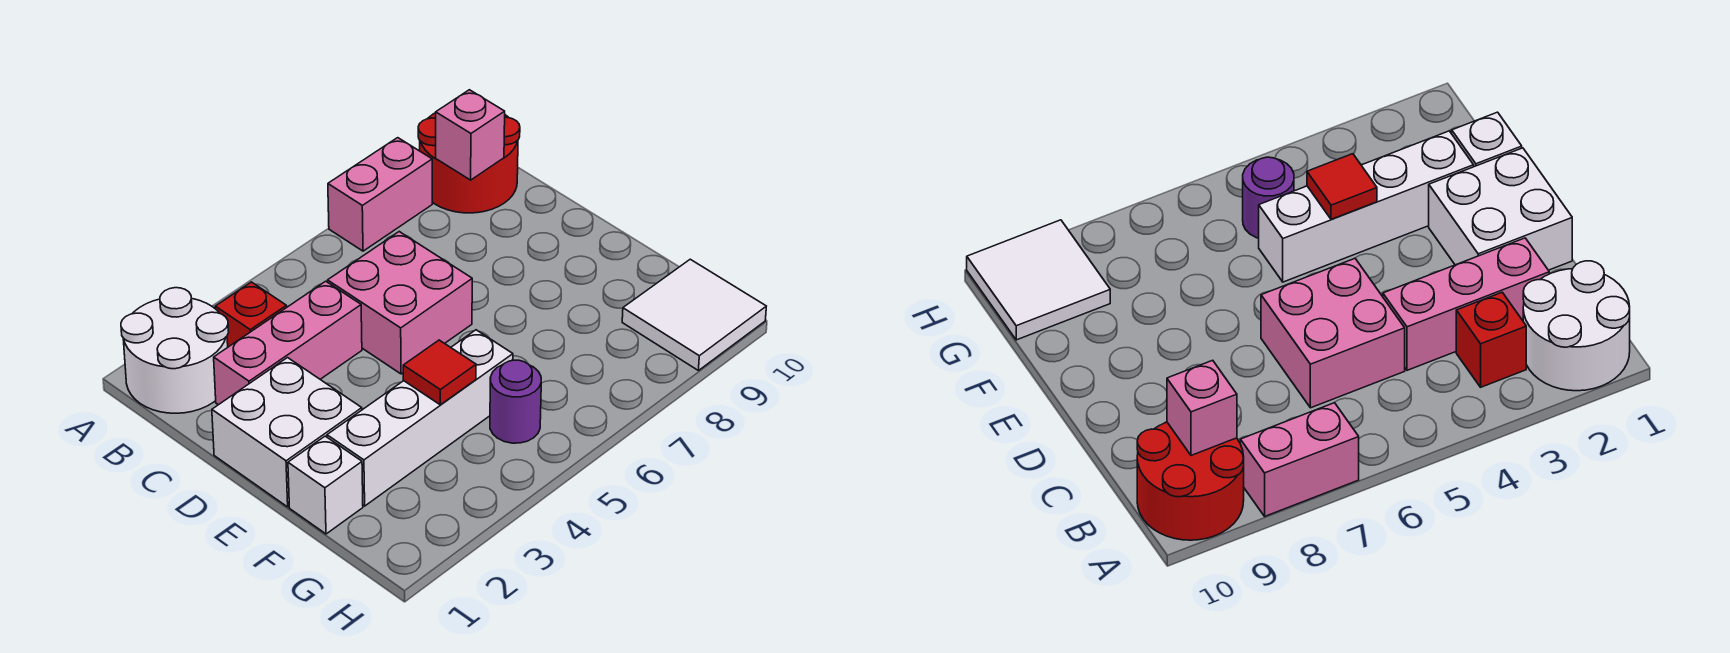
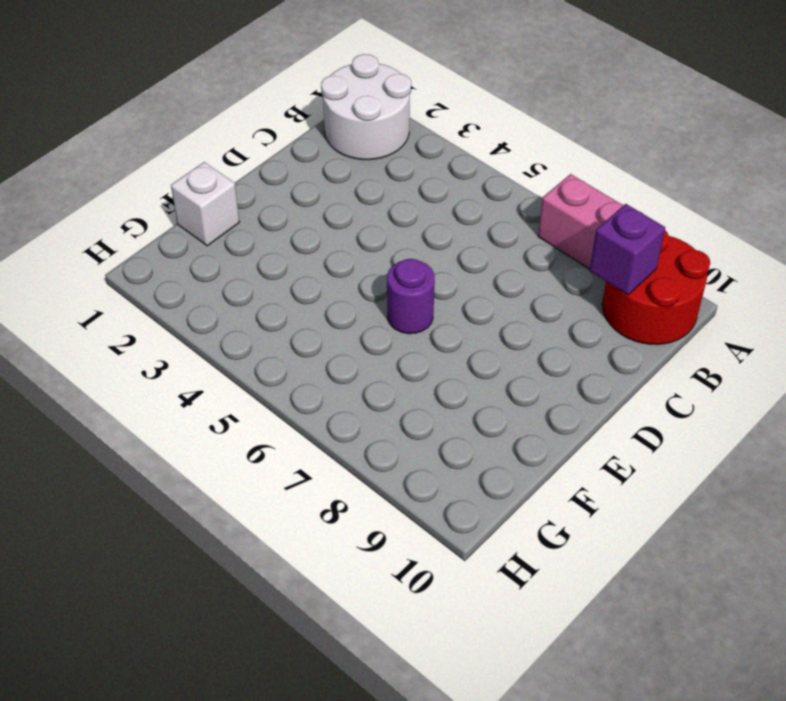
purple 1x1 brick [590,204,665,295] -> pink 1x1 brick [436,90,505,180]
purple 1x1 round brick [387,259,435,334] -> purple 1x1 round brick moved to [490,360,541,443]
none -> red 1x1 brick [215,282,287,347]
none -> pink 1x3 brick [214,281,362,405]
none -> pink 2x2 brick [328,232,472,374]

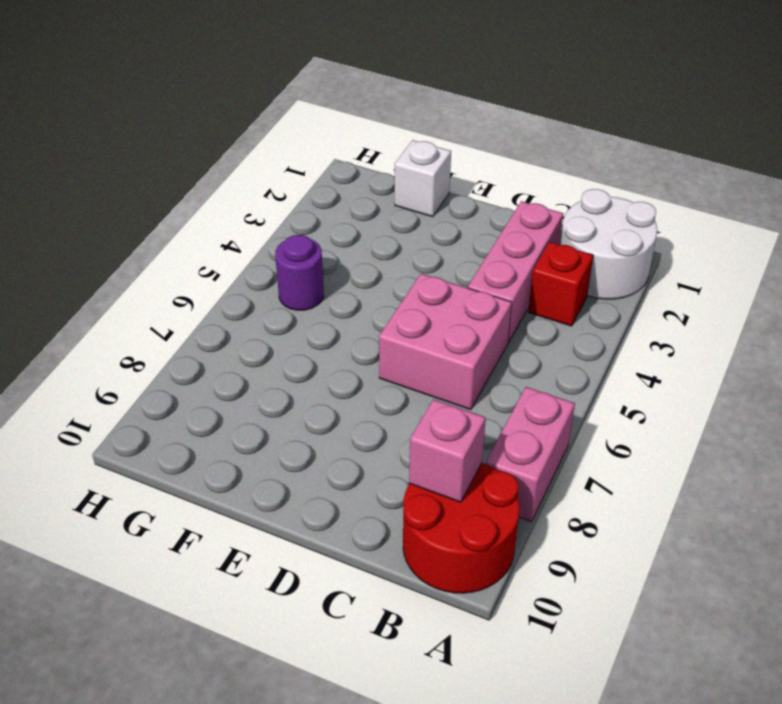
none -> white 2x2 brick [212,358,362,507]
none -> white 1x4 brick [327,330,513,506]
none -> white 2x2 tile [622,259,766,370]

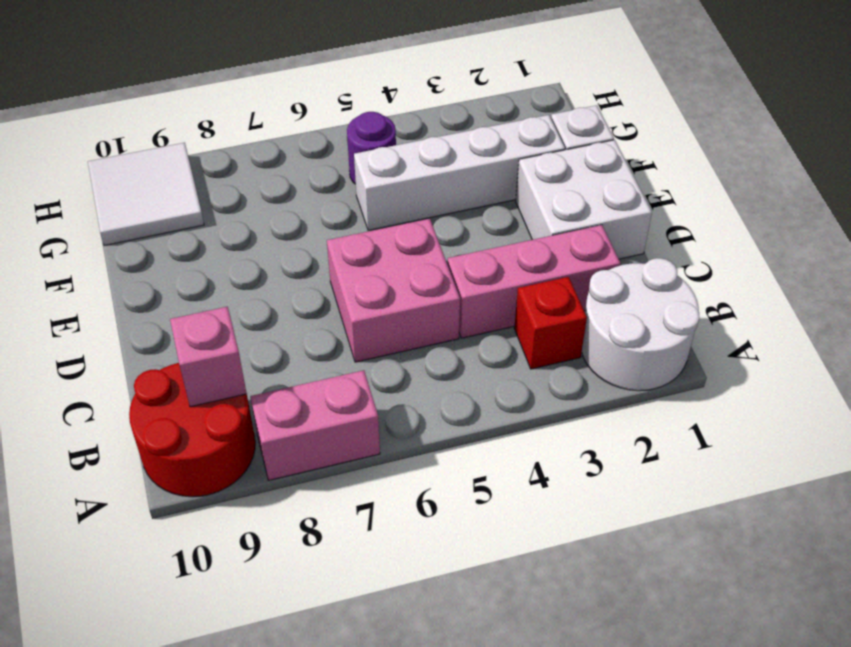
none -> red 1x1 tile [403,340,476,405]

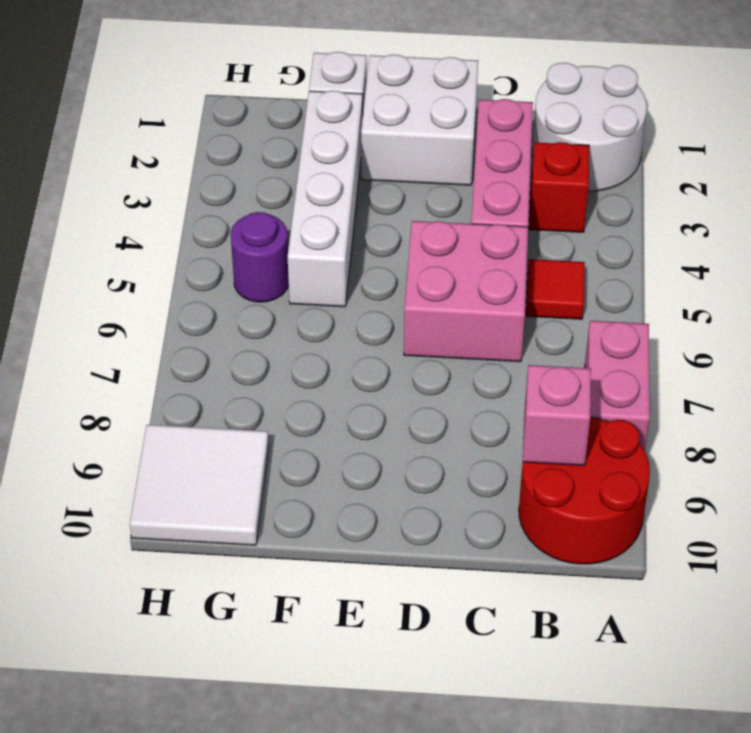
red 1x1 tile [526,259,585,319] -> red 1x1 tile moved to [403,340,476,405]

